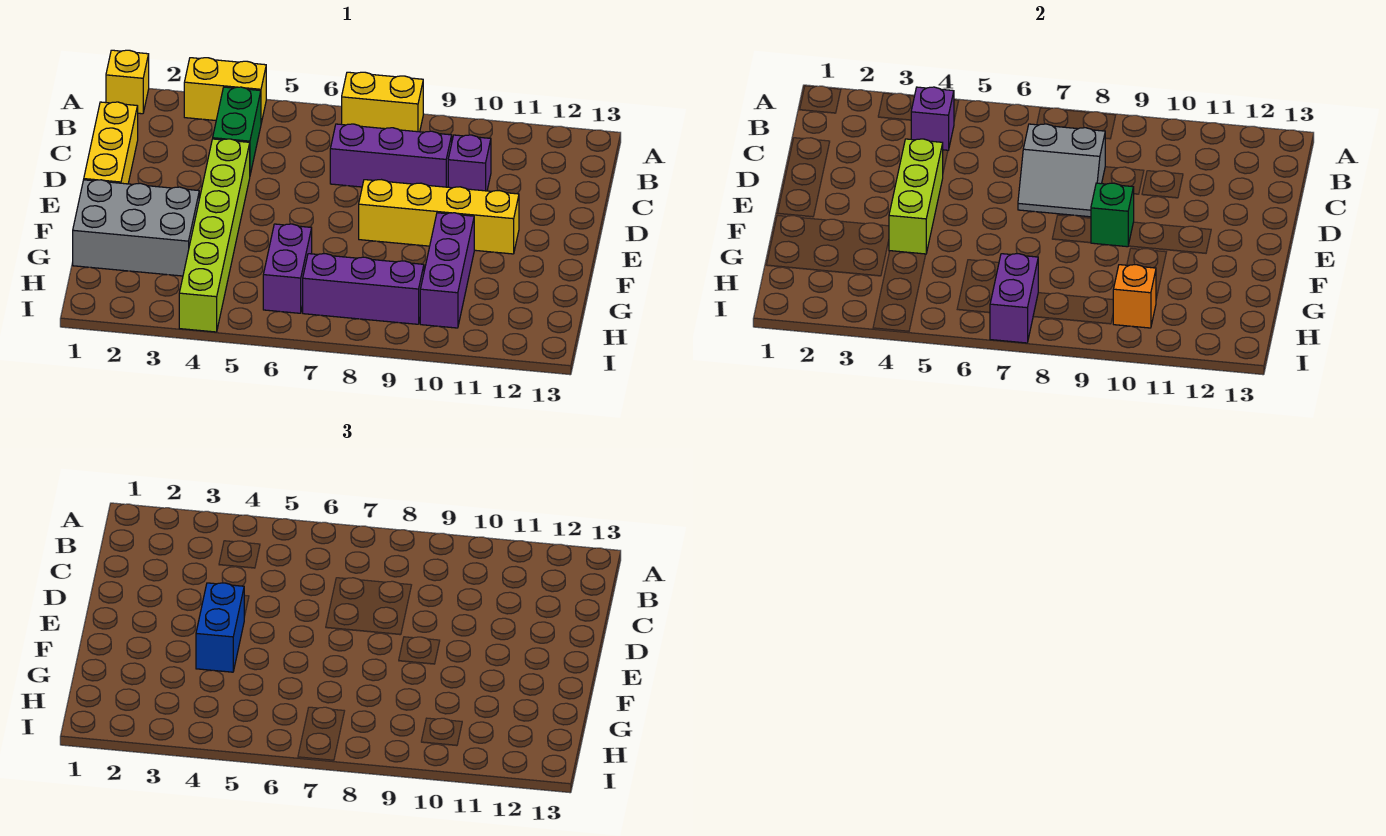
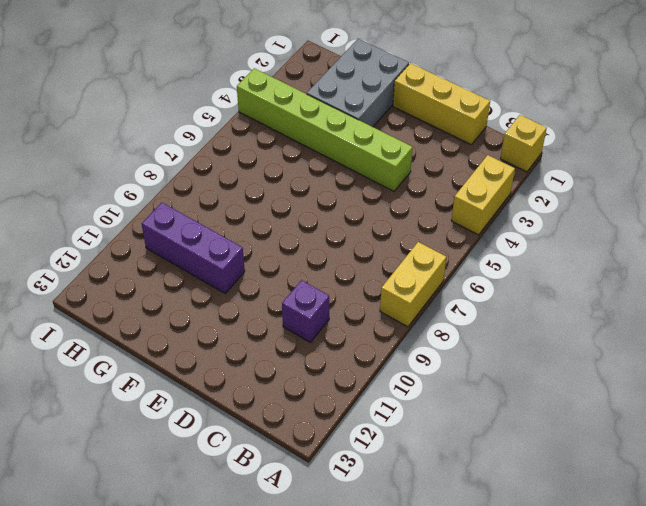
none -> green 1x2 brick [213,87,261,174]
none -> purple 1x3 brick [330,124,452,187]
none -> yellow 1x4 brick [359,180,519,254]

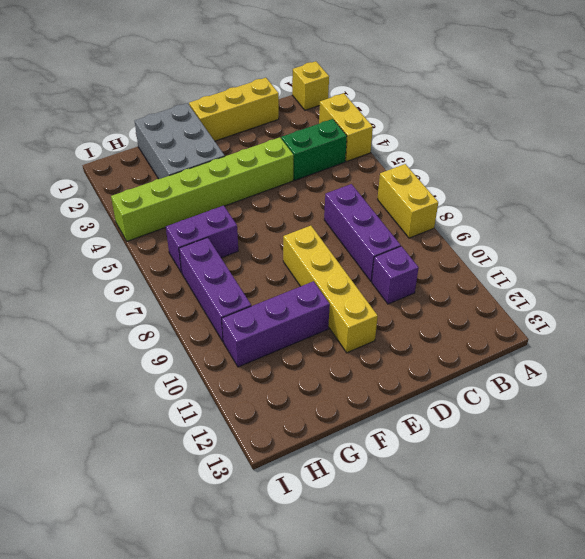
none -> purple 1x1 brick [911,87,954,150]
none -> grey 2x2 slope [1018,124,1105,217]
none -> lime 1x3 brick [889,139,943,254]

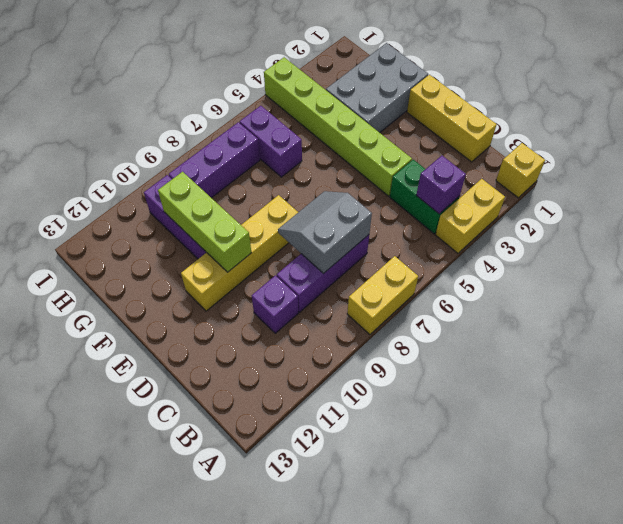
lime 1x3 brick [158,172,251,272] -> lime 1x3 brick moved to [889,139,943,254]
none -> green 1x1 brick [1091,183,1134,247]
none -> purple 1x2 brick [990,254,1038,343]
none -> orange 1x1 brick [1113,265,1156,328]

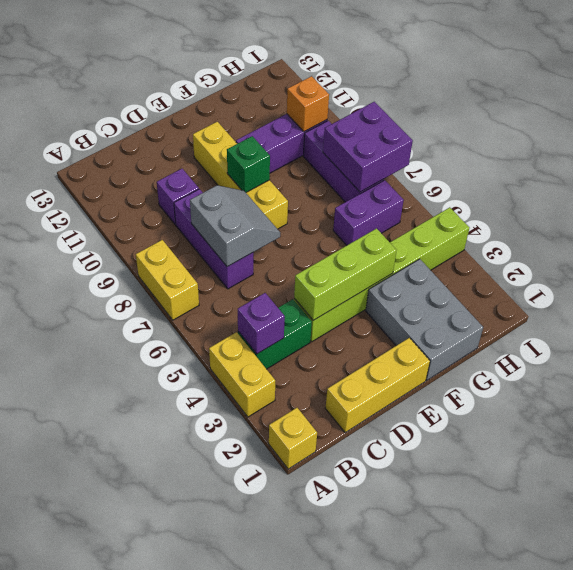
purple 2x2 brick [323,102,413,192] -> purple 1x2 brick [990,254,1038,343]
none -> blue 1x2 brick [196,583,244,672]

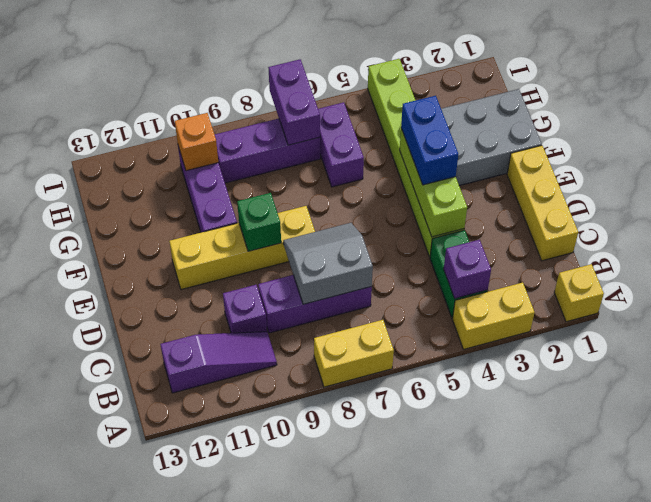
purple 1x3 slope [160,332,277,393] -> none

